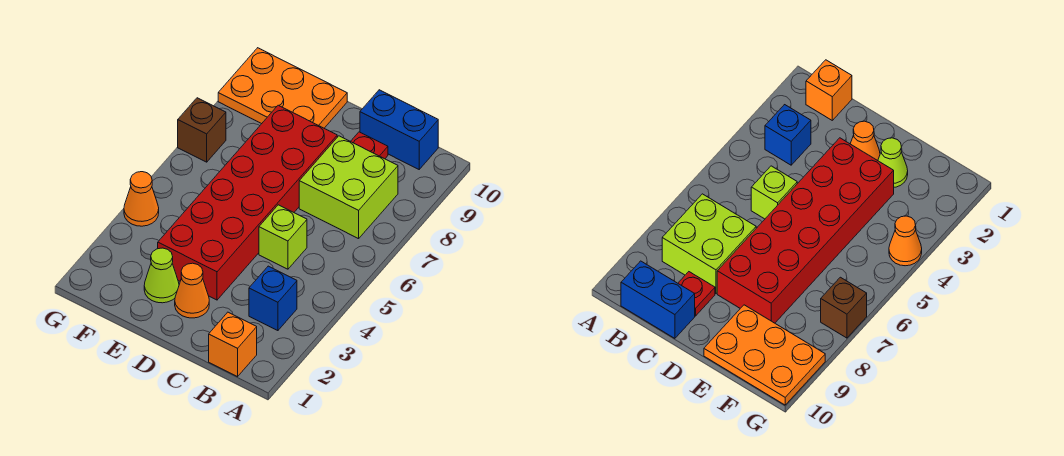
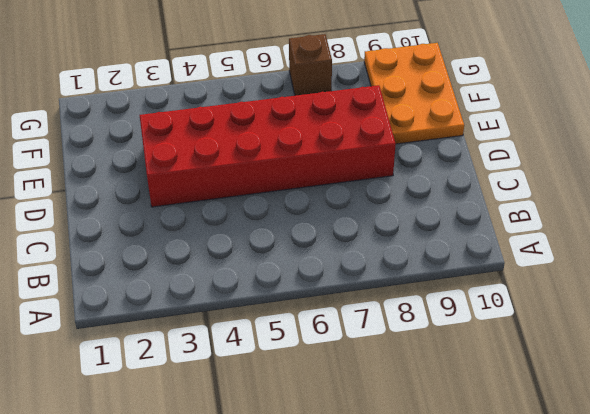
none -> orange 1x1 brick [209,312,257,377]
none -> blue 1x1 brick [249,266,297,331]
none -> lime 2x2 brick [299,136,398,239]

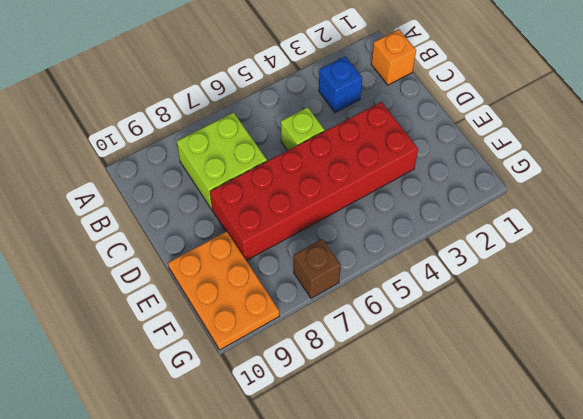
none -> blue 1x2 brick [360,90,438,169]
none -> red 1x1 plate [351,132,388,159]
none -> orange 1x1 cone [175,263,209,318]

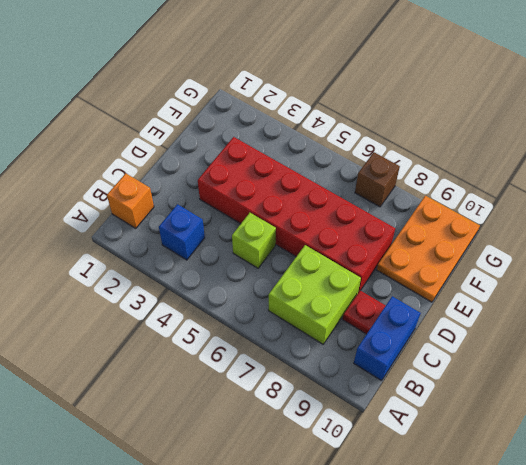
none -> orange 1x1 cone [175,263,209,318]
none -> lime 1x1 cone [144,248,179,303]
none -> orange 1x1 cone [124,172,159,226]

